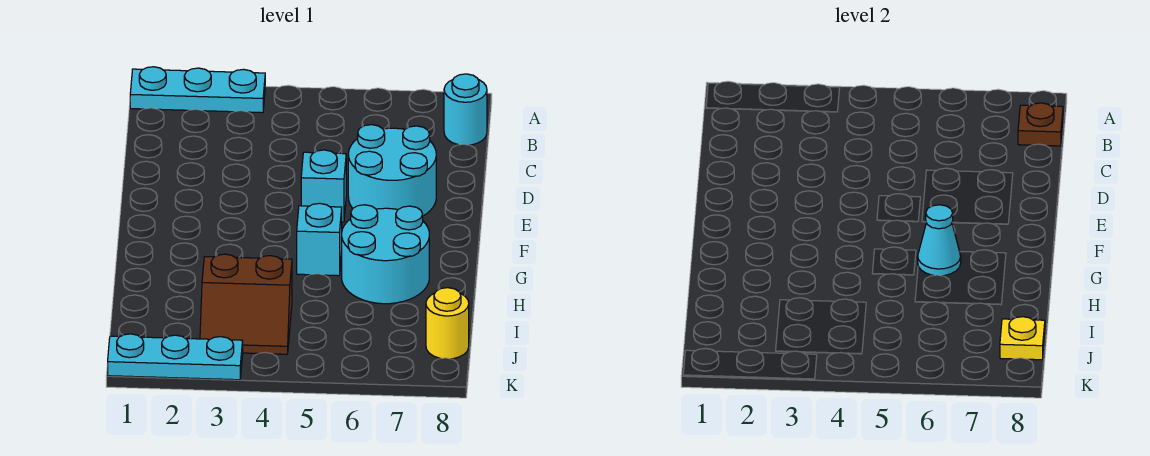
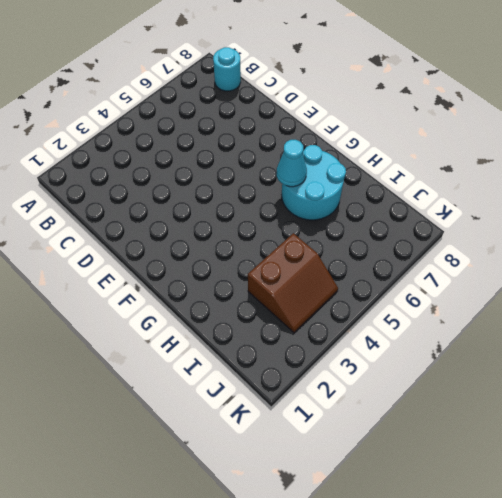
none -> cyan 1x3 plate [130,67,265,113]
none -> cyan 2x2 round brick [348,125,436,216]
none -> cyan 1x1 brick [301,150,346,222]

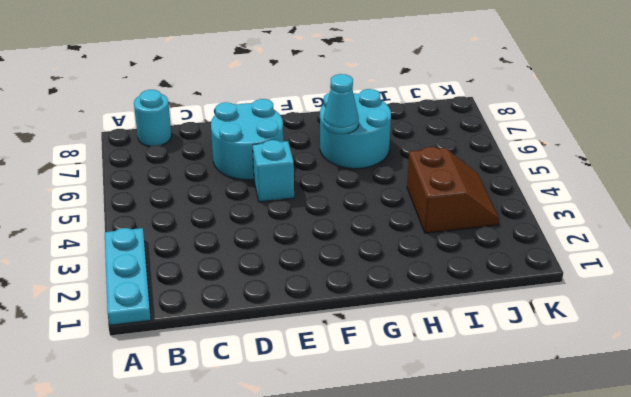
none -> cyan 1x1 brick [297,203,342,276]
none -> yellow 1x1 round brick [426,288,469,359]
none -> cyan 1x3 plate [108,334,243,380]

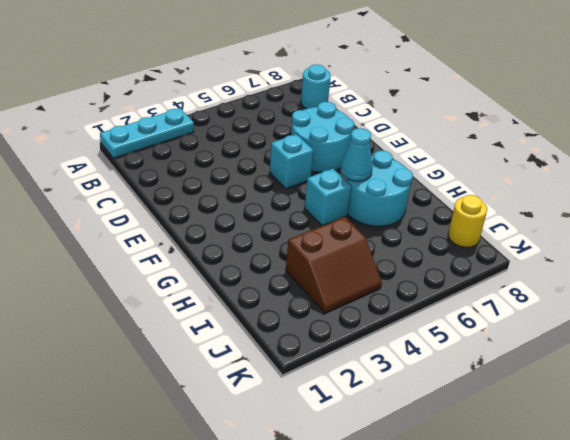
none -> cyan 1x3 plate [108,334,243,380]
none -> brown 1x1 plate [1018,103,1063,146]
none -> yellow 1x1 plate [1000,317,1045,360]

